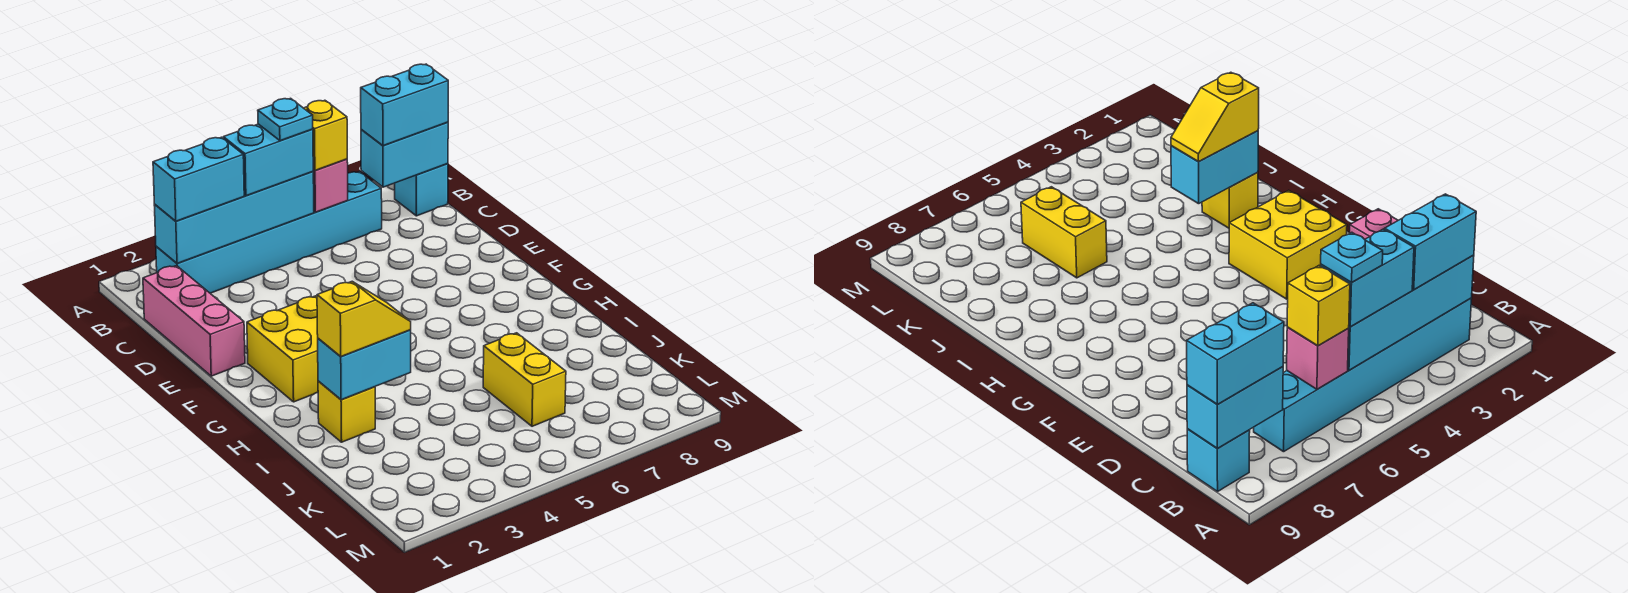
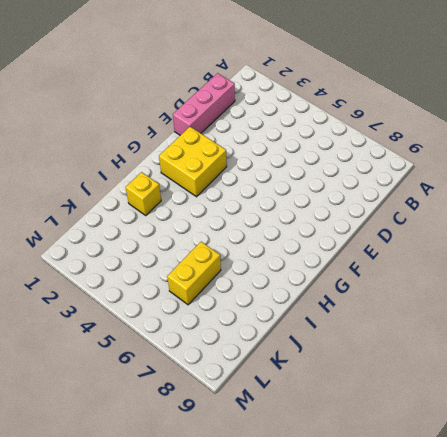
none -> cyan 1x6 brick [156,172,382,293]
none -> cyan 1x1 brick [395,164,448,216]
none -> cyan 1x4 brick [154,172,314,263]

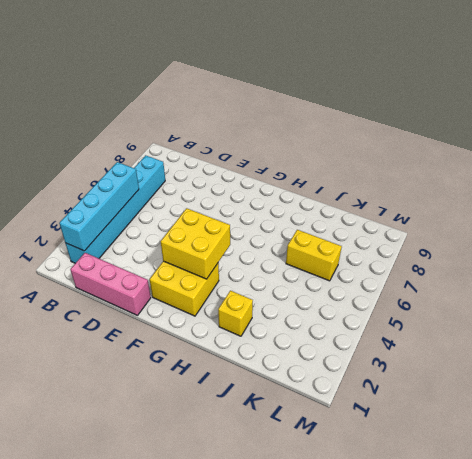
yellow 2x2 brick [161,208,230,279] -> none
none -> cyan 1x1 brick [395,164,448,216]
none -> pink 1x1 brick [313,159,348,212]
none -> cyan 1x2 brick [361,122,448,187]

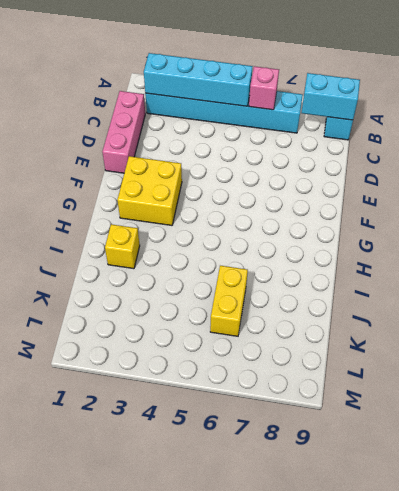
none -> cyan 1x2 brick [318,330,411,400]
none -> cyan 1x2 brick [153,137,244,221]
none -> cyan 1x2 brick [223,124,313,196]

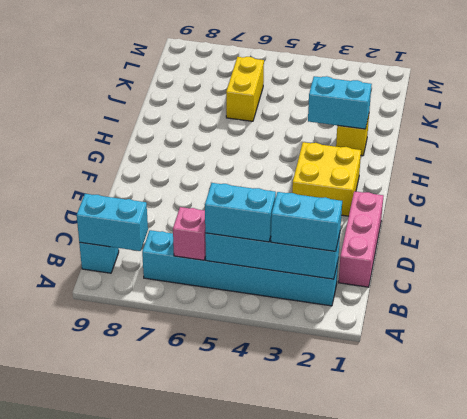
none -> yellow 1x1 brick [304,100,347,170]
none -> cyan 1x2 brick [361,64,448,146]
none -> yellow 1x2 slope [317,281,411,356]

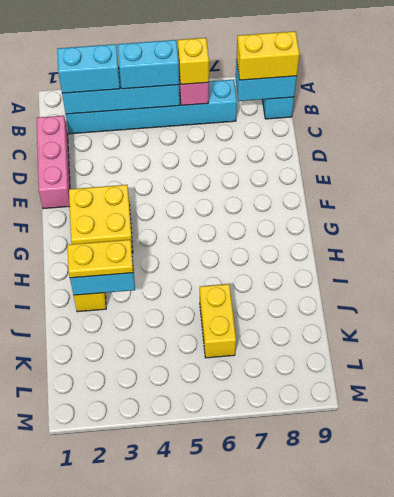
yellow 1x2 brick [237,31,300,80] -> cyan 1x2 brick [361,64,448,146]
yellow 1x2 plate [67,240,133,278] -> yellow 1x2 slope [317,281,411,356]
none -> cyan 1x1 plate [258,98,313,141]

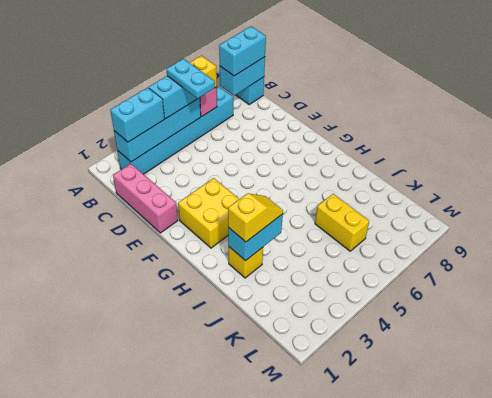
cyan 1x2 plate [167,59,215,99] -> cyan 1x1 plate [258,98,313,141]

